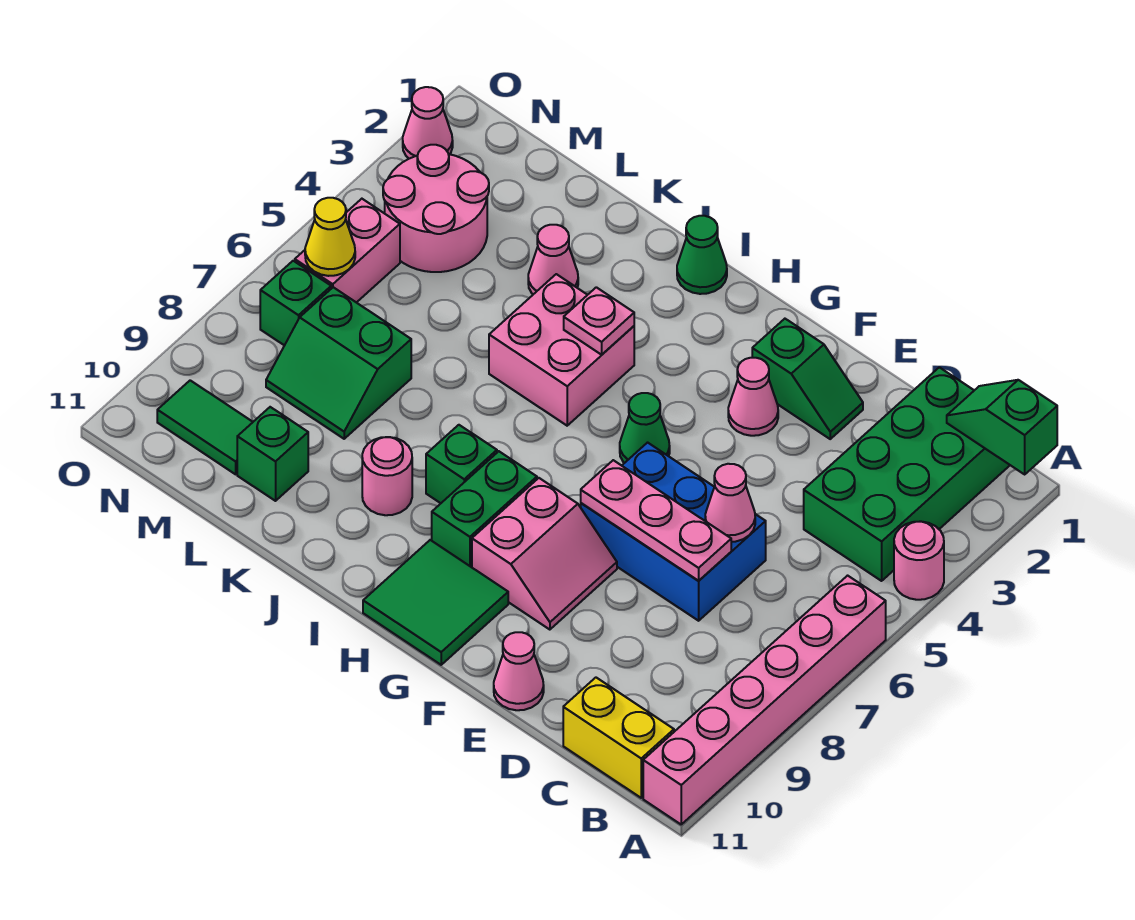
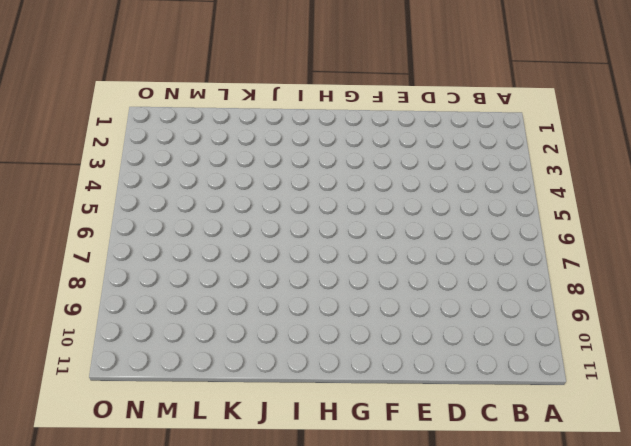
none -> pink 1x1 round brick [894,521,944,600]
none -> pink 1x6 brick [643,576,886,824]
none -> green 2x4 brick [804,367,1010,581]

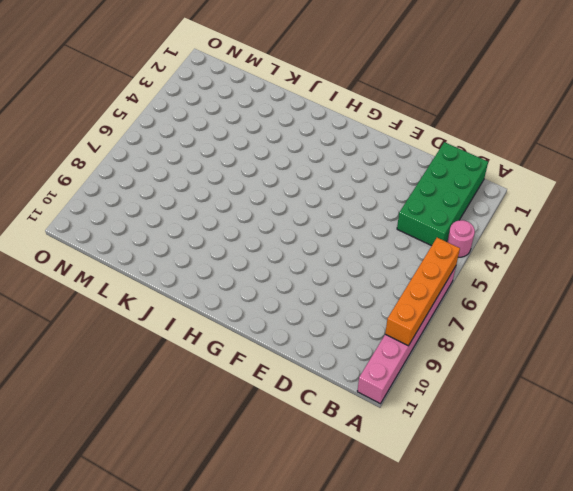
orange 1x4 brick [385,238,460,346] -> none
none -> yellow 1x2 brick [563,678,674,798]
none -> blue 2x3 brick [581,443,766,621]
none -> green 1x2 slope [752,319,863,439]

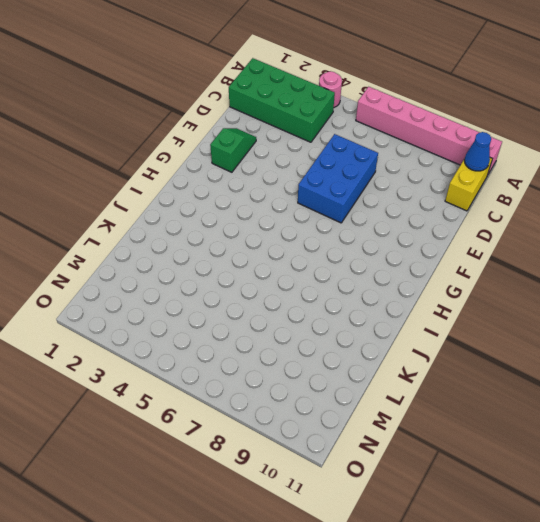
blue 1x1 cone [464,132,491,171] -> none
none -> pink 1x1 cone [494,632,544,710]
none -> pink 1x1 cone [728,358,778,436]
none -> pink 2x2 slope [472,478,617,630]

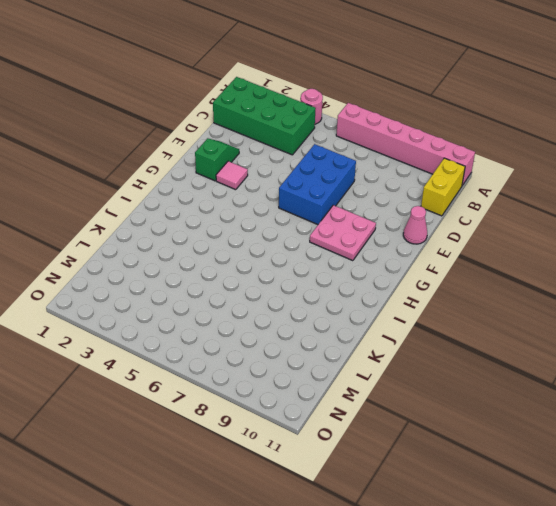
pink 1x1 tile [216,161,248,190] -> pink 1x1 cone [728,358,778,436]
pink 2x2 plate [310,205,376,261] -> pink 2x2 slope [472,478,617,630]
none -> green 1x1 cone [620,393,670,463]
none -> green 2x2 tile [363,540,508,665]
none -> green 1x2 brick [432,451,537,567]

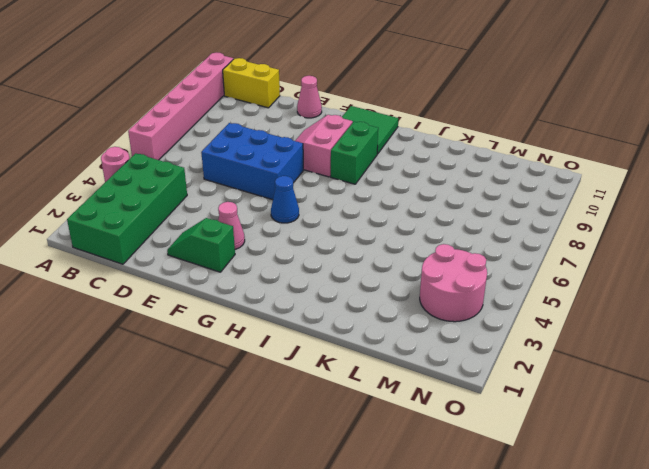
blue 1x1 cone [271,176,299,223] -> green 1x1 cone [620,393,670,463]
none -> green 1x1 cone [677,216,727,294]
none -> pink 2x2 brick [489,274,634,426]
none -> green 1x1 brick [426,425,497,503]

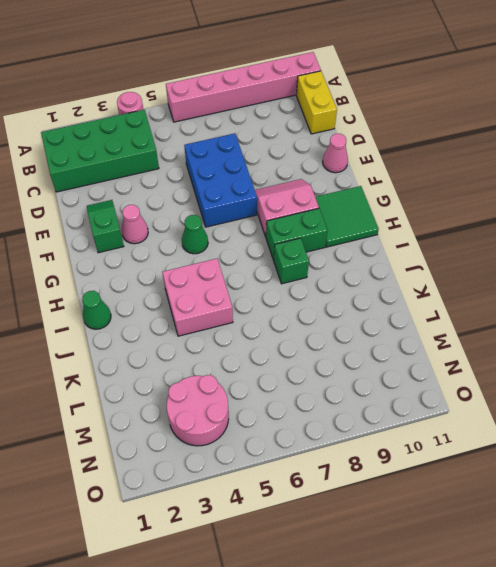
none -> pink 1x1 round brick [362,437,412,515]
none -> pink 1x1 cone [528,225,578,294]
none -> green 2x2 slope [266,287,411,439]

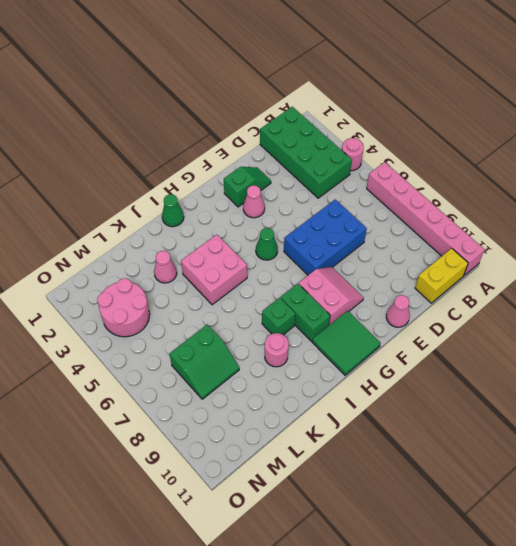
none -> green 1x1 brick [237,407,308,501]
none -> green 1x2 tile [157,380,253,474]
none -> pink 1x2 brick [295,199,400,303]

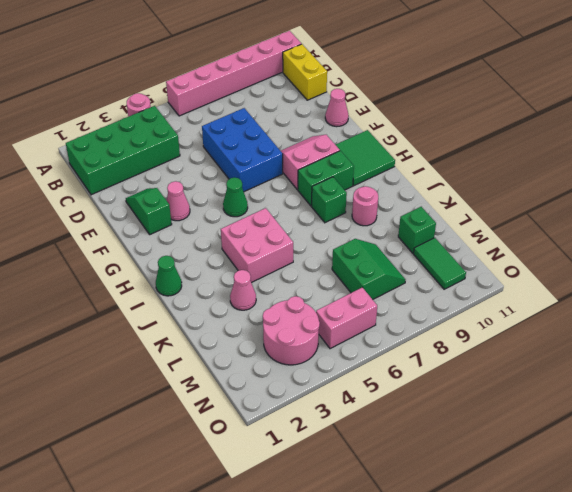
none -> green 1x1 brick [260,261,331,345]
none -> pink 1x1 cone [403,87,453,159]
none -> green 1x2 slope [947,380,1057,474]

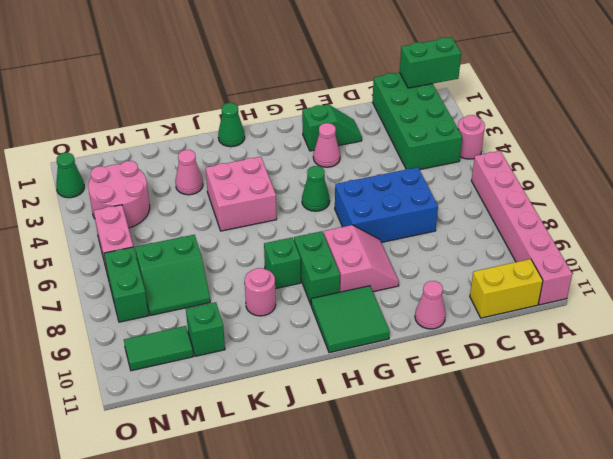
green 1x2 brick [400,37,461,88] -> green 1x2 slope [947,380,1057,474]
green 1x2 brick [104,247,149,322] -> green 1x1 brick [260,261,331,345]
green 1x1 cone [56,153,84,198] -> pink 1x1 cone [403,87,453,159]
none -> pink 1x1 cone [705,464,755,542]
none -> pink 1x3 plate [581,460,731,581]
none -> pink 1x1 plate [564,287,634,355]

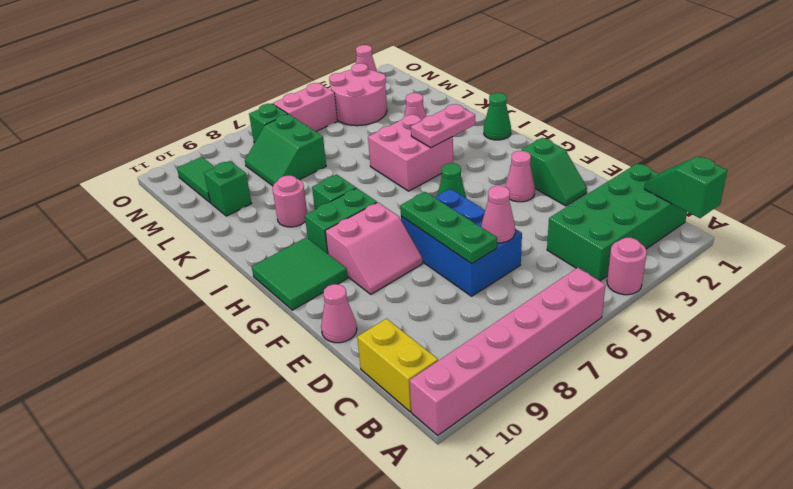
green 1x3 plate [400,192,497,264] -> pink 1x3 plate [581,460,731,581]
pink 1x2 plate [411,104,475,148] -> pink 1x1 plate [564,287,634,355]
none -> yellow 1x1 cone [305,198,355,276]

